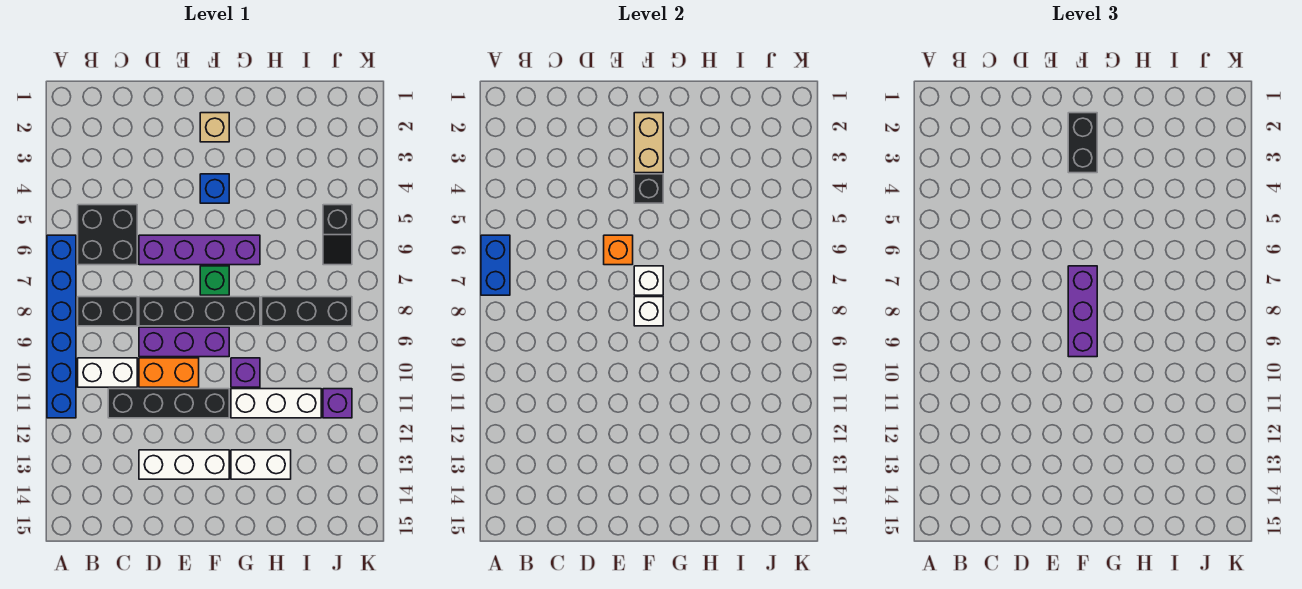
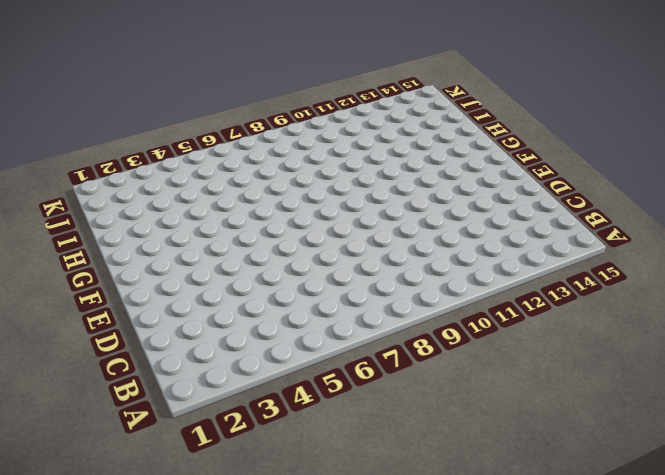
none -> blue 1x6 brick [47,235,76,418]
none -> black 2x2 brick [78,205,137,265]
none -> black 1x2 brick [78,297,137,326]

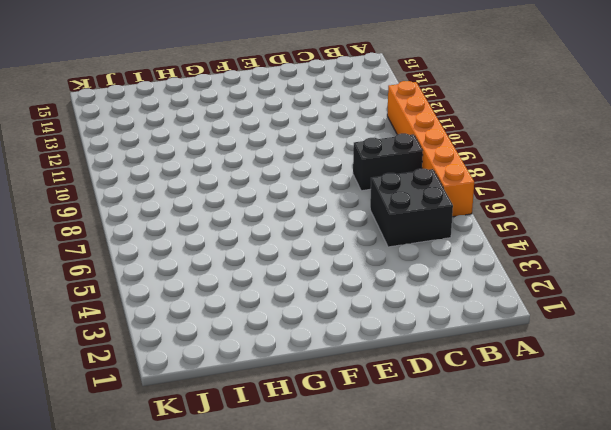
orange 1x6 brick [387,81,474,217] -> blue 1x6 brick [47,235,76,418]
none -> white 1x2 brick [78,358,137,387]
none -> black 1x4 brick [108,389,229,418]
none -> purple 1x4 brick [139,235,260,265]

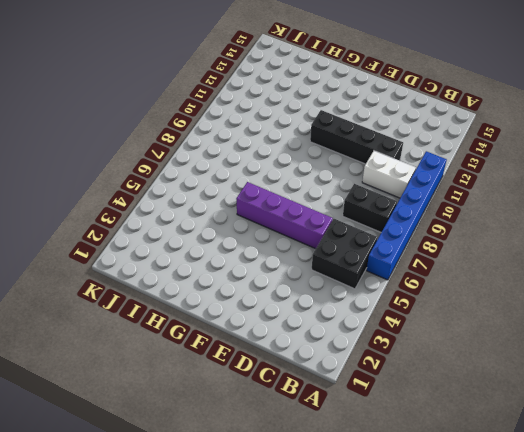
none -> black 1x4 brick [139,297,260,326]
none -> purple 1x3 brick [139,327,229,357]
none -> orange 1x2 brick [139,358,199,387]

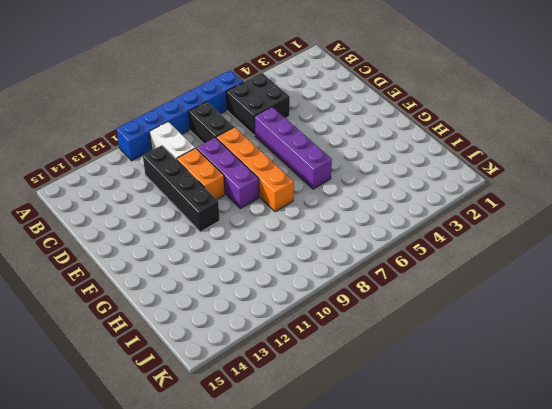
orange 1x4 brick [216,127,294,212] -> black 1x4 brick [139,297,260,326]
none -> white 1x3 brick [139,450,229,479]
none -> tan 1x1 brick [200,113,229,142]
none -> blue 1x1 brick [200,174,229,203]

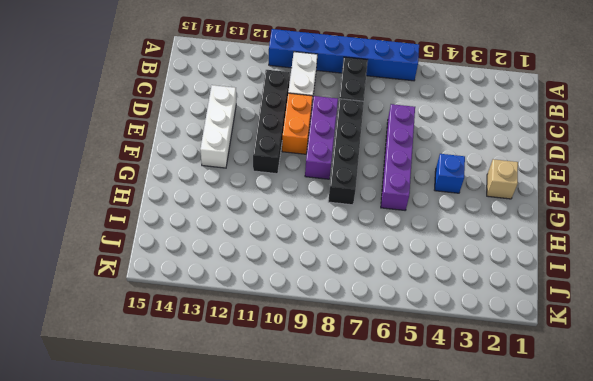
none -> black 2x2 brick [78,205,137,265]
none -> green 1x1 brick [200,266,229,295]
none -> purple 1x1 brick [231,358,260,387]

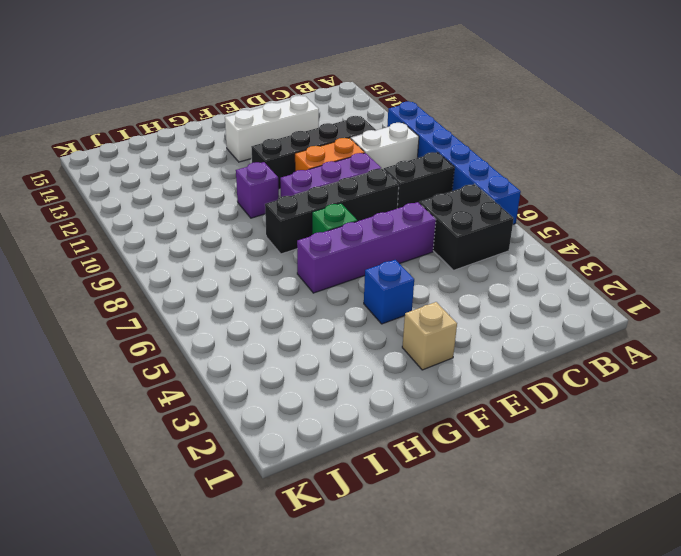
none -> white 1x3 brick [231,389,321,418]
none -> white 1x2 brick [231,450,291,479]
none -> black 1x3 brick [262,297,352,326]

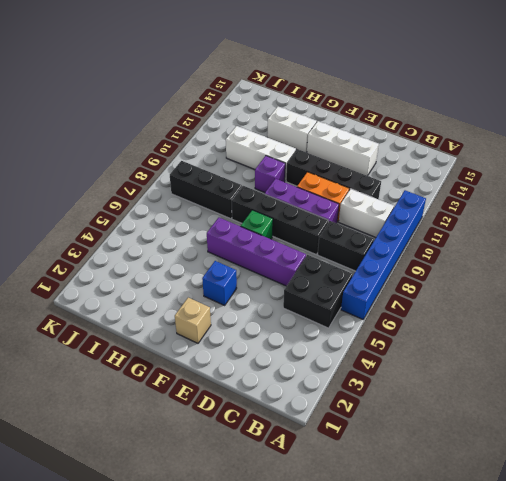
none -> black 1x2 slope [323,205,352,265]
none -> purple 1x1 brick [323,389,352,418]
none -> blue 1x2 brick [481,235,510,295]

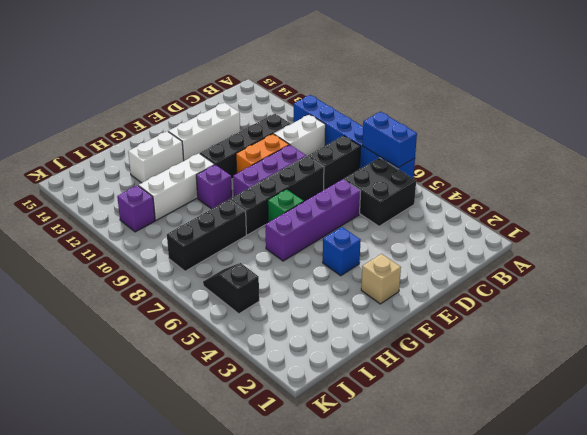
none -> orange 1x1 brick [604,235,633,265]
none -> tan 1x2 brick [634,113,663,173]
none -> black 1x1 brick [634,174,663,203]

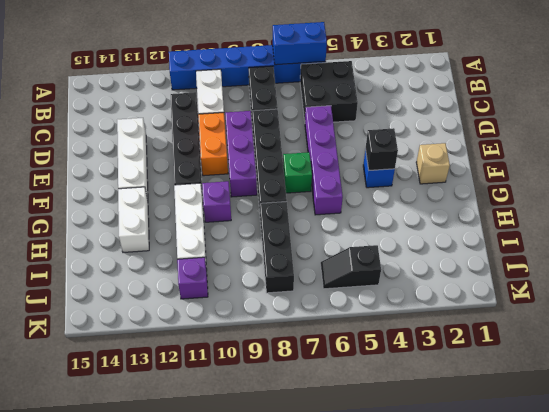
none -> orange 1x1 brick [604,235,633,265]
none -> tan 1x2 brick [634,113,663,173]
none -> white 1x1 brick [634,266,663,295]

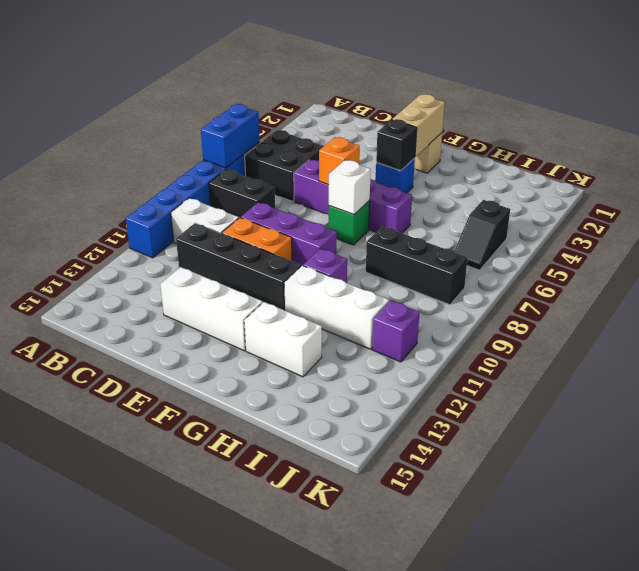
none -> black 1x4 brick [139,297,260,326]
none -> white 1x1 brick [634,297,663,326]
none -> black 1x2 brick [1068,113,1097,173]

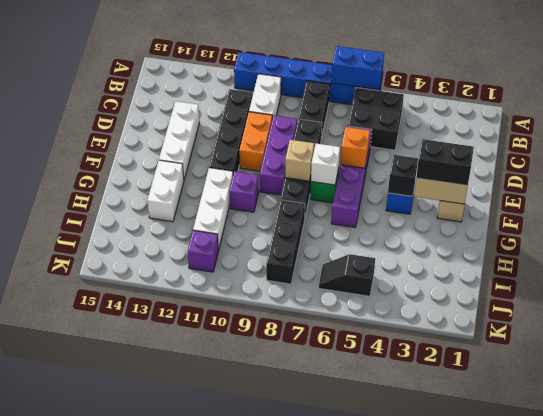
tan 1x1 brick [285,140,314,181] -> white 1x1 brick [634,297,663,326]
none -> purple 1x3 brick [1068,266,1097,357]

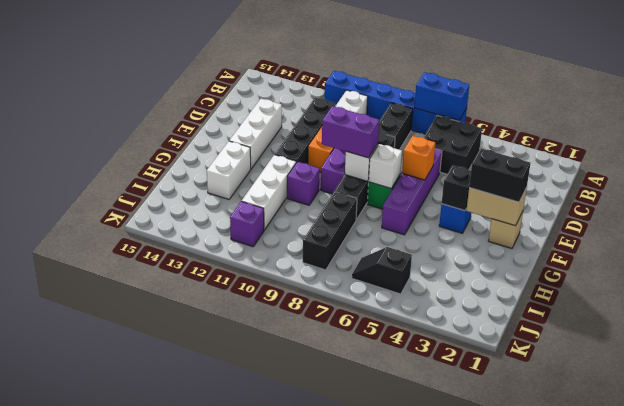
purple 1x2 brick [322,106,379,158] -> purple 1x3 brick [1068,266,1097,357]

